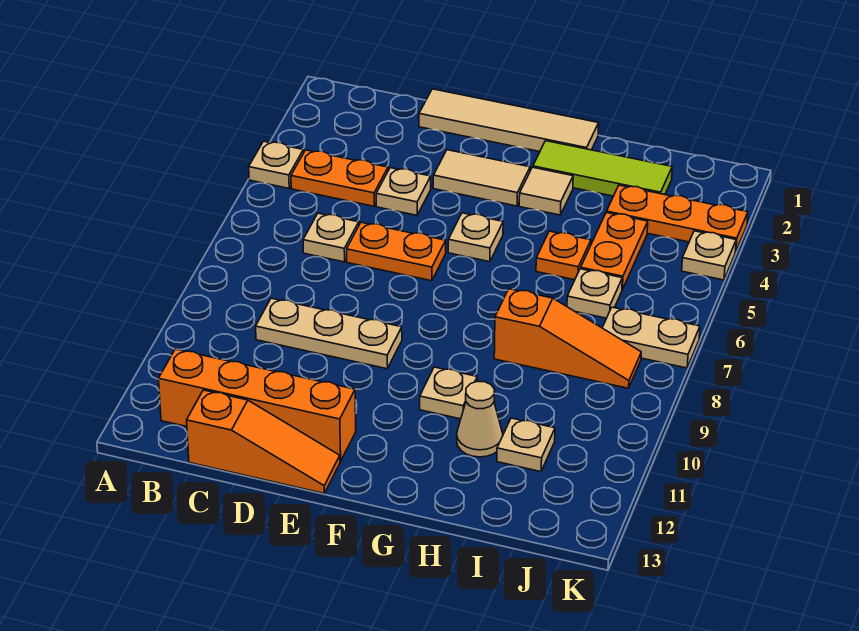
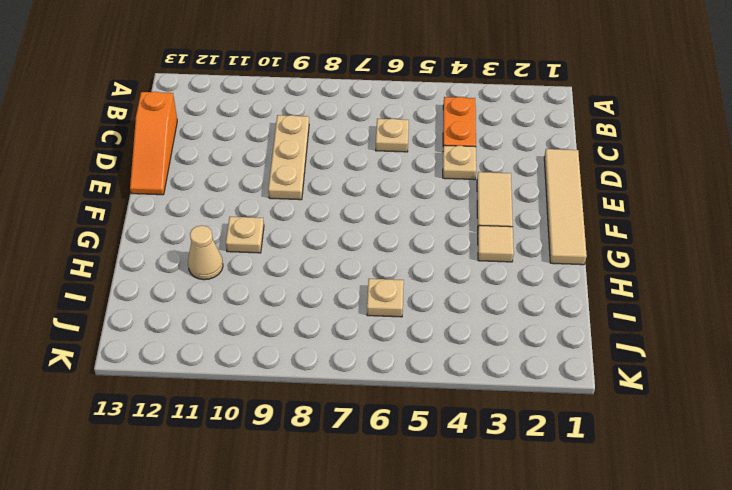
none -> tan 1x1 plate [249,141,303,188]
none -> orange 1x4 brick [159,349,356,462]
none -> orange 1x2 plate [347,222,446,281]

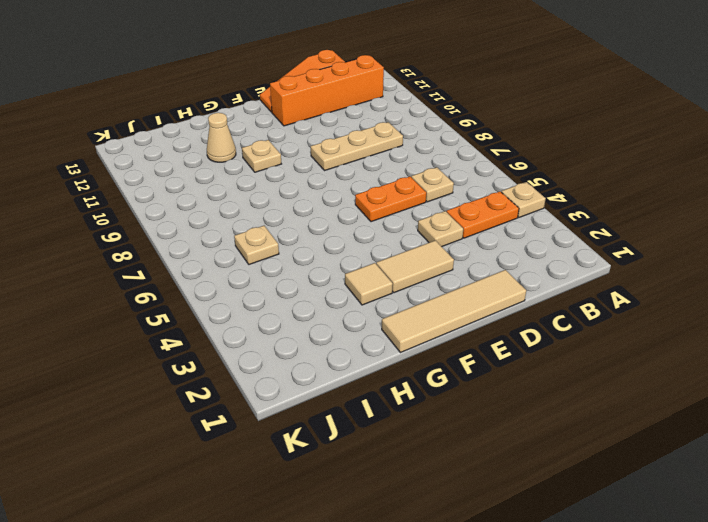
none -> tan 1x1 plate [448,213,503,262]
none -> lime 1x3 tile [533,141,672,196]
none -> orange 1x1 plate [536,231,591,280]

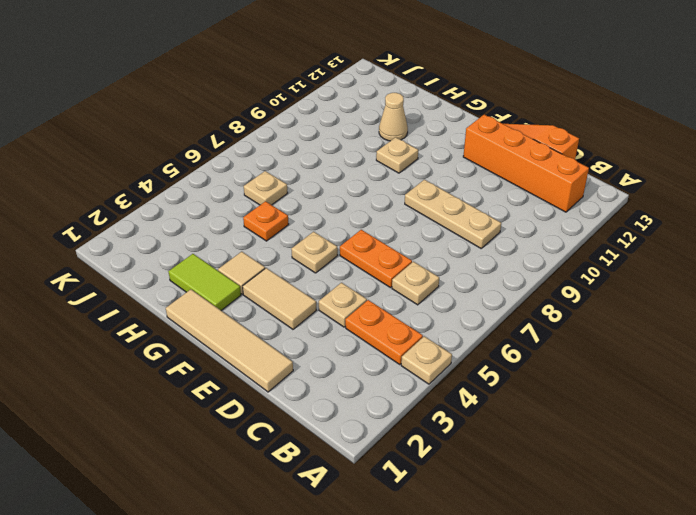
lime 1x2 tile [168,254,241,310] -> lime 1x3 tile [533,141,672,196]
none -> orange 1x3 slope [494,289,641,388]
none -> orange 1x3 plate [607,185,748,251]
none -> orange 1x2 plate [581,213,648,290]

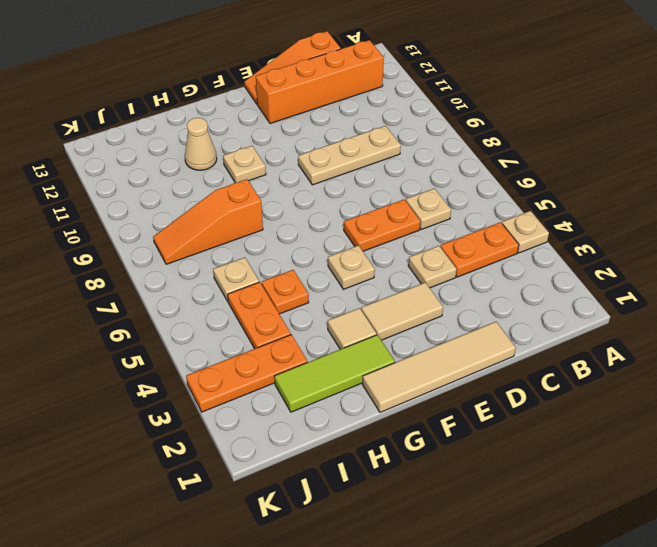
none -> tan 1x1 plate [497,418,555,472]
none -> tan 1x2 plate [602,307,700,368]
none -> tan 1x1 plate [682,231,736,280]

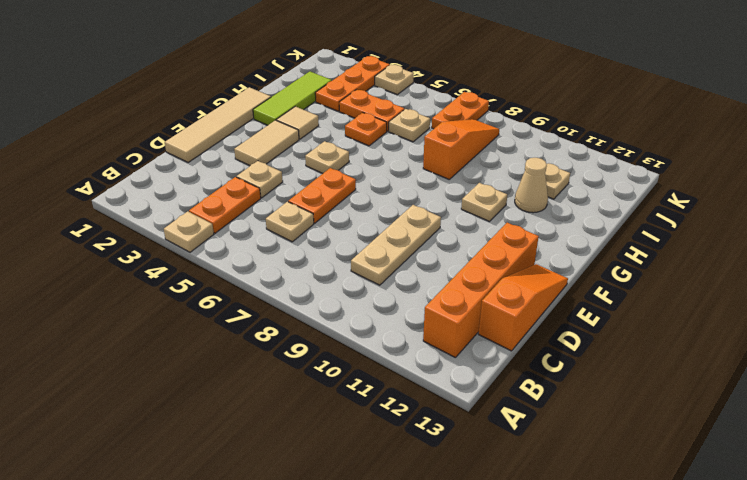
orange 1x2 plate [432,92,489,129] -> tan 1x2 plate [602,307,700,368]

